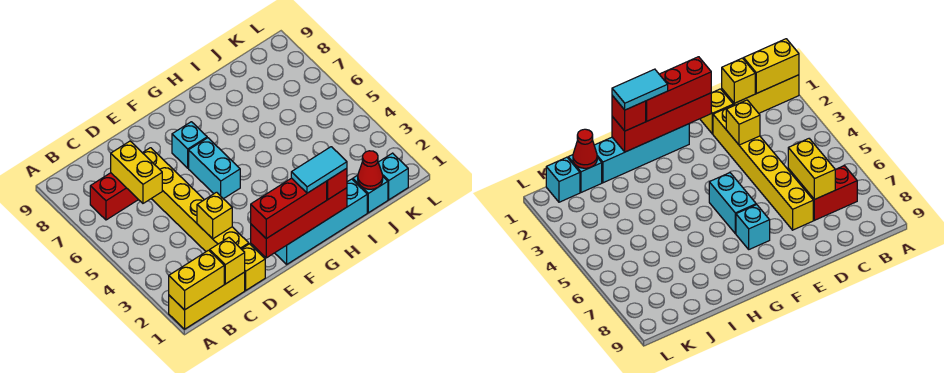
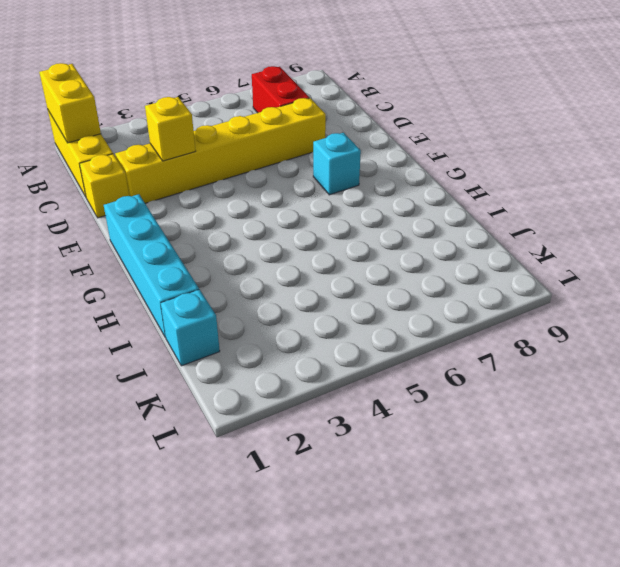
none -> cyan 1x2 brick [189,138,240,199]
none -> cyan 1x1 brick [378,153,408,200]
none -> yellow 1x1 brick [210,238,245,284]

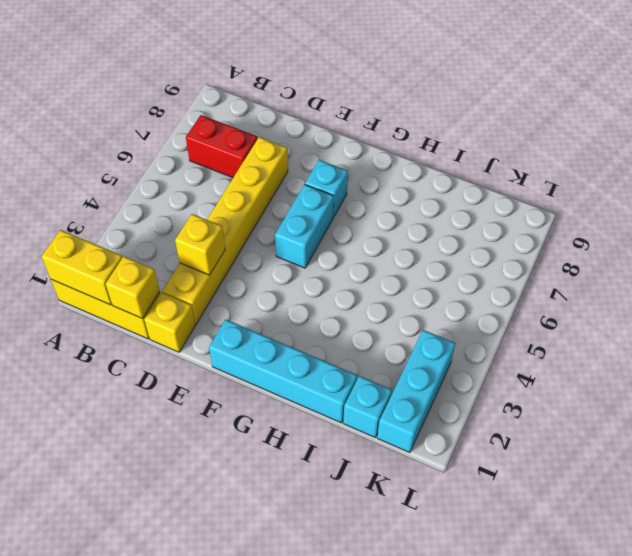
cyan 1x3 brick [377,330,455,453] -> cyan 1x1 brick [378,153,408,200]
none -> yellow 1x2 brick [111,141,162,203]
none -> red 1x4 brick [251,188,347,258]
none -> red 1x1 cone [358,151,383,189]

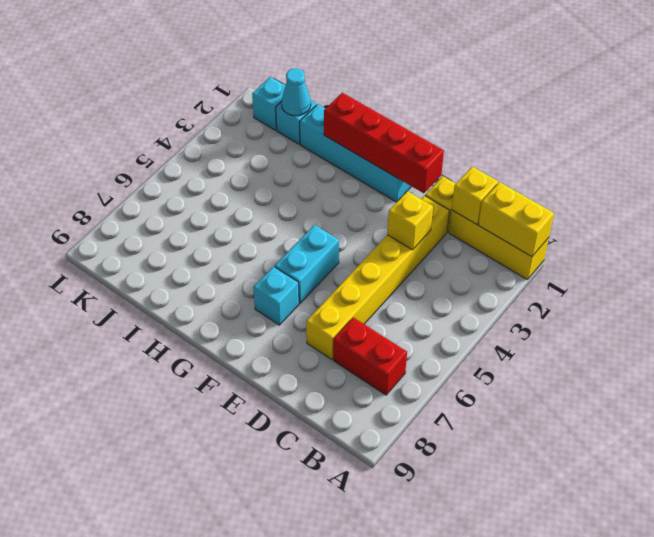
cyan 1x1 cone [281,68,311,116] -> red 1x1 cone [358,151,383,189]
none -> yellow 1x2 brick [111,141,162,203]
none -> red 1x3 brick [251,178,327,239]
none -> red 1x1 brick [327,168,347,199]

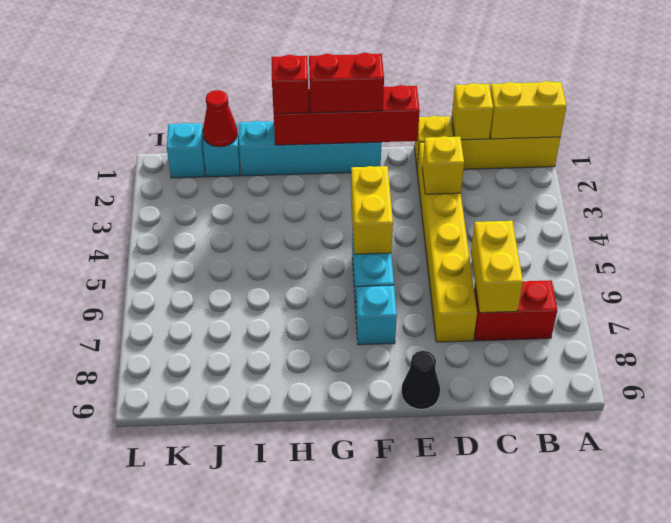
black 1x1 cone [401,351,440,409] -> none
red 1x2 brick [309,53,384,113] -> red 1x3 brick [251,178,327,239]
yellow 1x2 brick [351,166,393,254] -> none
none -> cyan 1x2 tile [291,147,347,193]

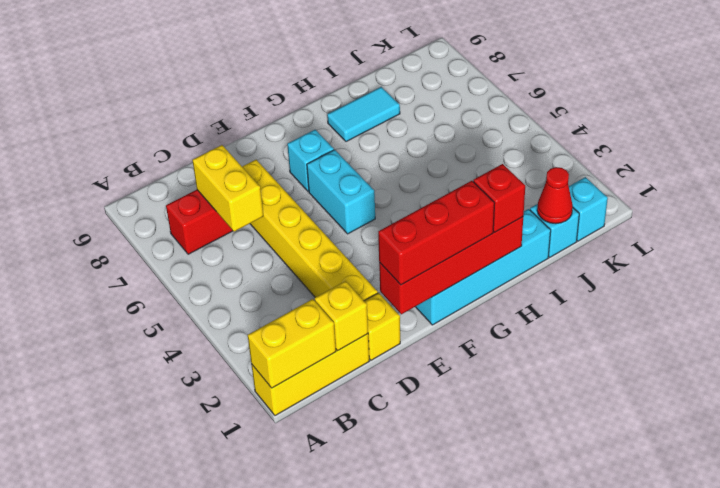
cyan 1x2 tile [327,87,400,142] -> cyan 1x2 tile moved to [291,147,347,193]
none -> yellow 1x1 brick [197,192,232,239]

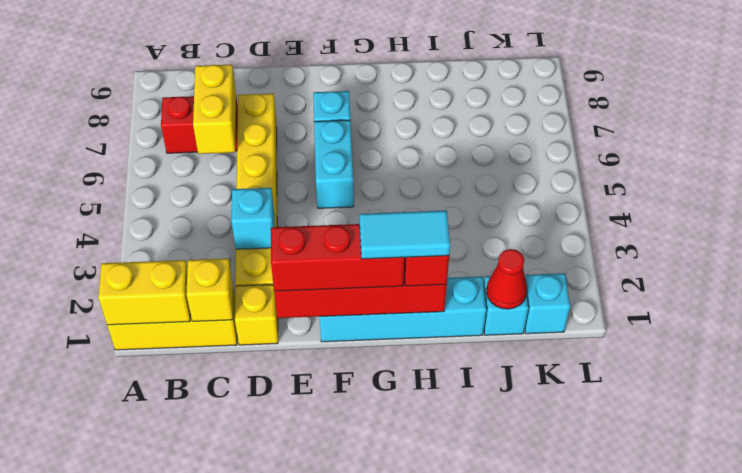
cyan 1x1 brick [232,188,275,249] -> yellow 1x1 brick [197,192,232,239]

